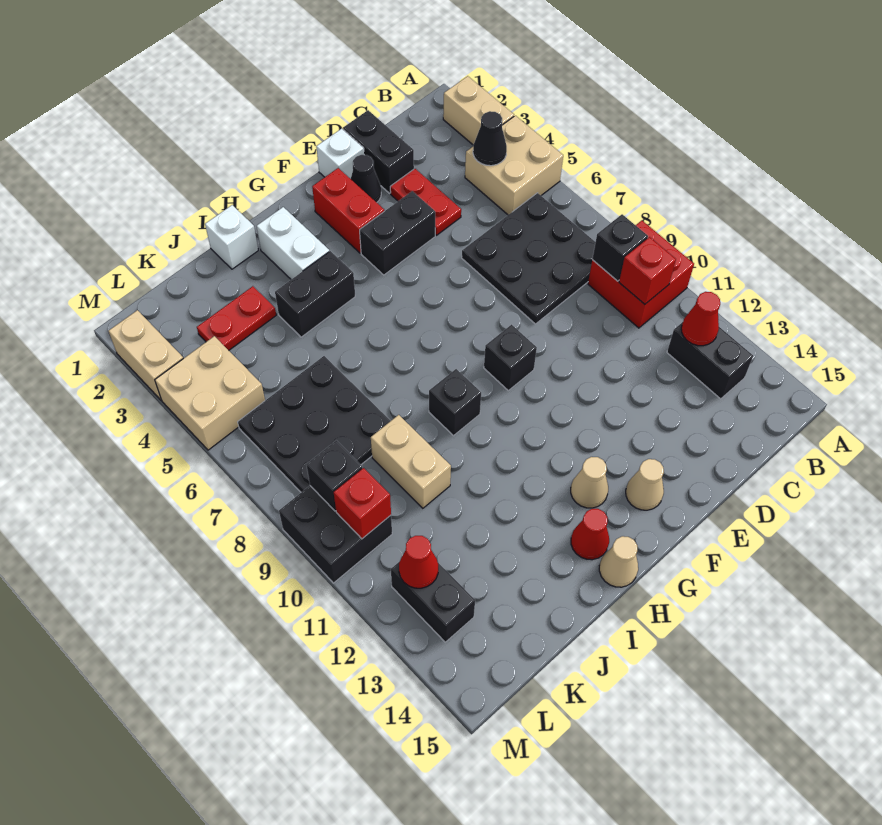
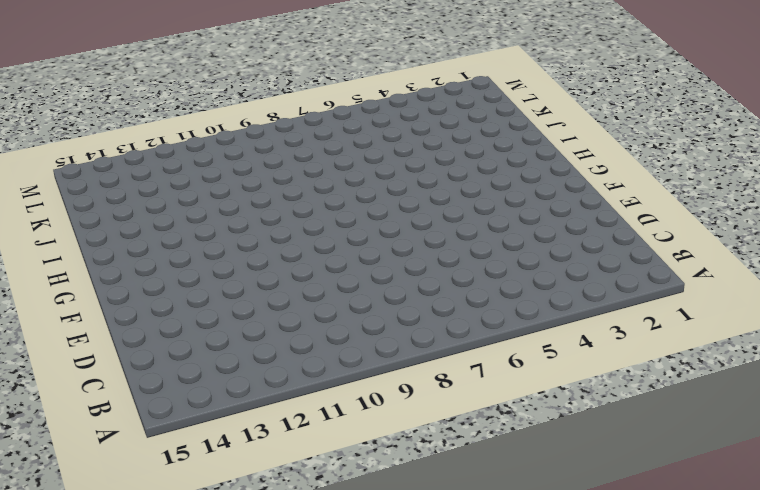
none -> tan 1x2 brick [443,76,514,145]
none -> tan 2x2 brick [465,116,563,215]
none -> red 2x2 brick [588,221,694,328]
none -> black 3x3 plate [462,193,595,324]

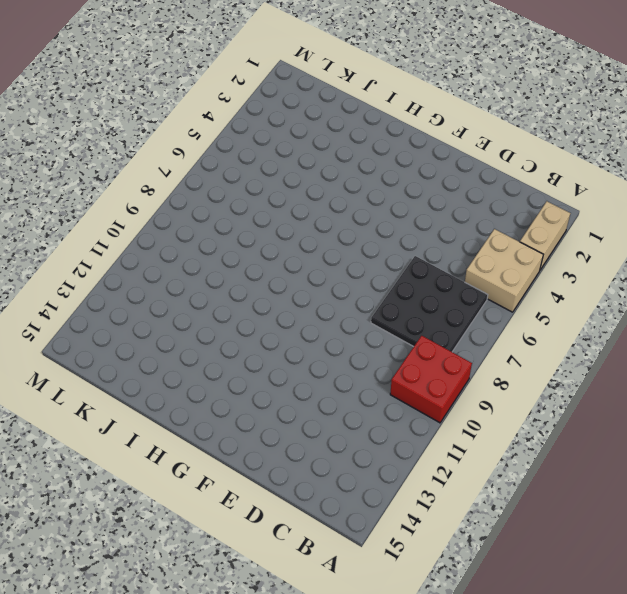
none -> black 1x2 brick [667,322,753,399]
none -> black 1x2 brick [343,110,414,193]
none -> red 1x2 plate [390,169,461,235]
none -> white 1x1 brick [316,129,364,179]

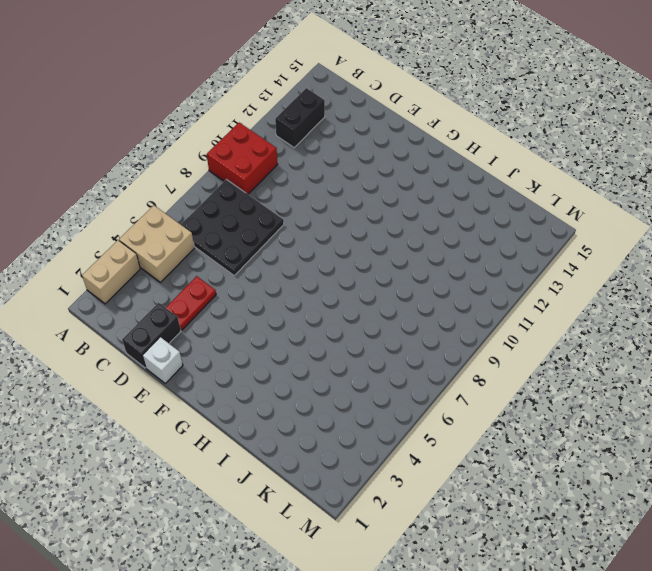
none -> black 1x1 cone [351,155,381,202]
none -> black 1x2 brick [360,191,435,275]
none -> red 1x2 brick [312,168,384,253]
none -> black 1x1 brick [484,325,537,391]

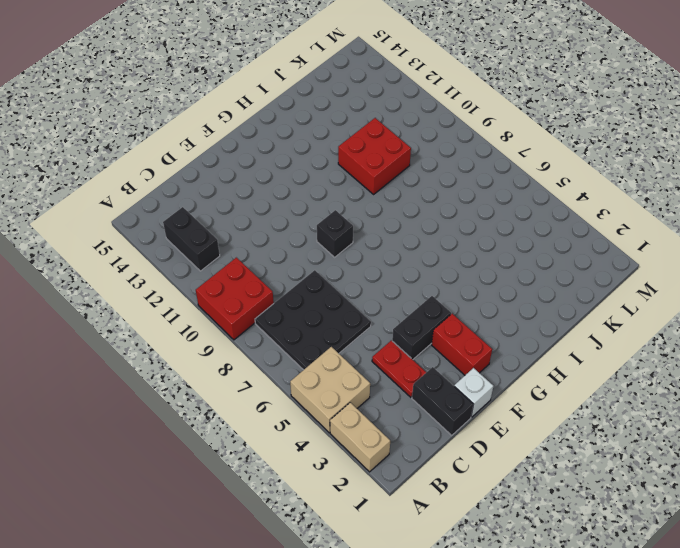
red 2x2 brick [338,118,411,194] -> tan 1x2 brick [371,415,451,508]
none -> black 1x1 cone [351,155,381,202]
none -> tan 1x1 cone [626,459,664,510]
none -> tan 1x1 cone [571,457,608,508]
none -> white 1x2 brick [257,207,329,279]

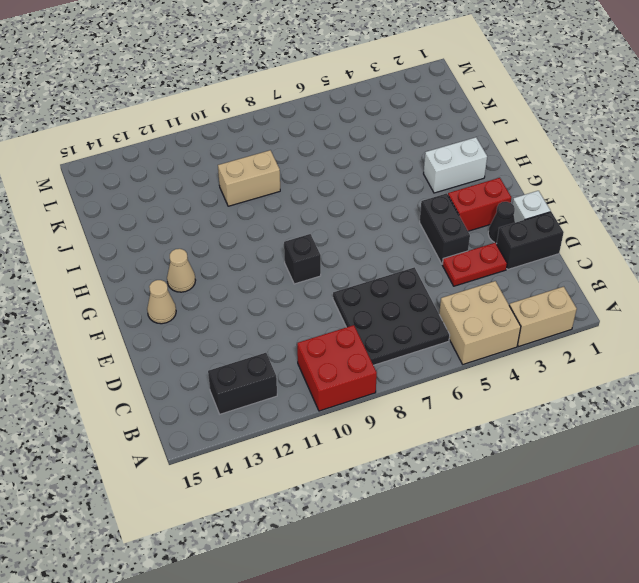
none -> black 1x2 brick [275,251,355,337]
none -> black 1x1 brick [429,369,481,436]
none -> red 1x1 cone [571,509,609,560]
none -> tan 1x1 cone [599,536,638,587]

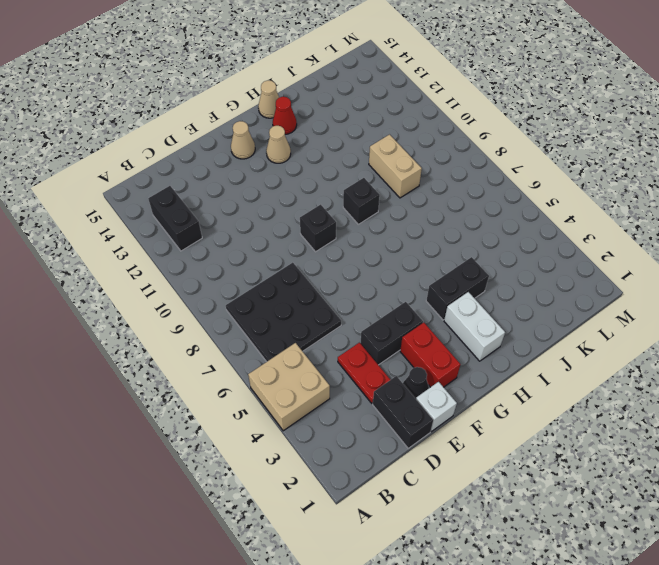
none -> tan 1x2 brick [443,76,514,145]
none -> red 2x2 brick [588,221,694,328]
none -> white 1x1 brick [205,205,258,269]
none -> red 1x2 plate [197,286,276,350]

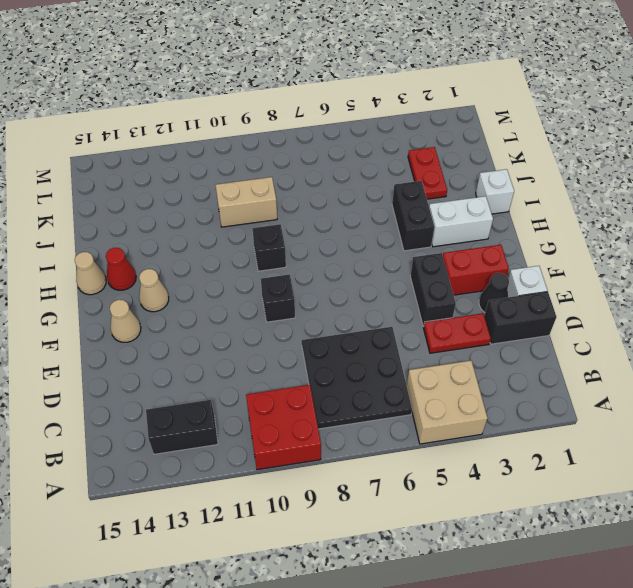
none -> tan 1x2 brick [443,76,514,145]
none -> black 3x3 plate [238,356,390,492]
none -> tan 2x2 brick [155,336,265,450]
none -> black 2x2 brick [279,486,392,583]

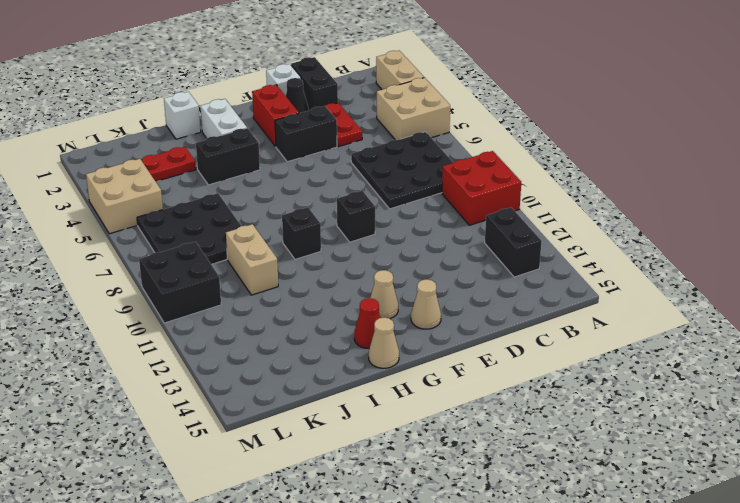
none -> black 1x2 brick [391,562,475,642]
none -> tan 1x2 brick [109,310,183,400]
none -> black 1x1 cone [473,111,507,166]
none -> black 1x1 brick [592,214,648,281]

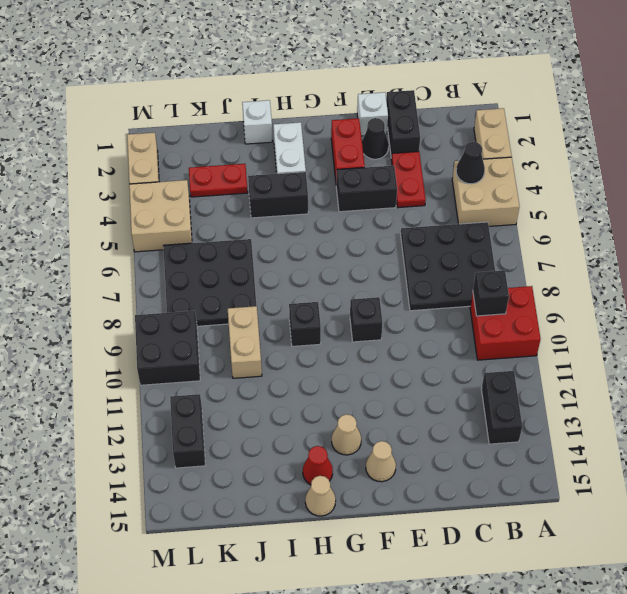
none -> red 1x1 brick [619,237,676,305]
none -> red 1x1 cone [681,292,720,346]
none -> black 1x1 brick [306,441,363,511]
none -> red 1x1 brick [334,468,391,539]

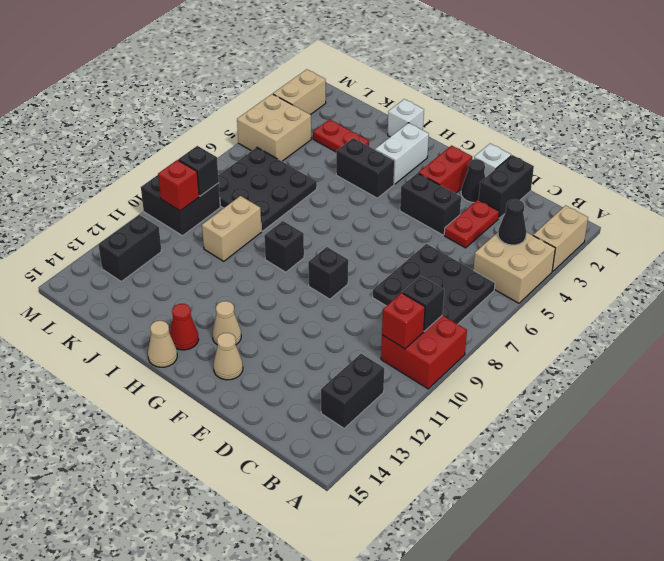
none -> red 1x1 cone [681,292,720,346]
none -> red 1x1 cone [399,536,438,588]

